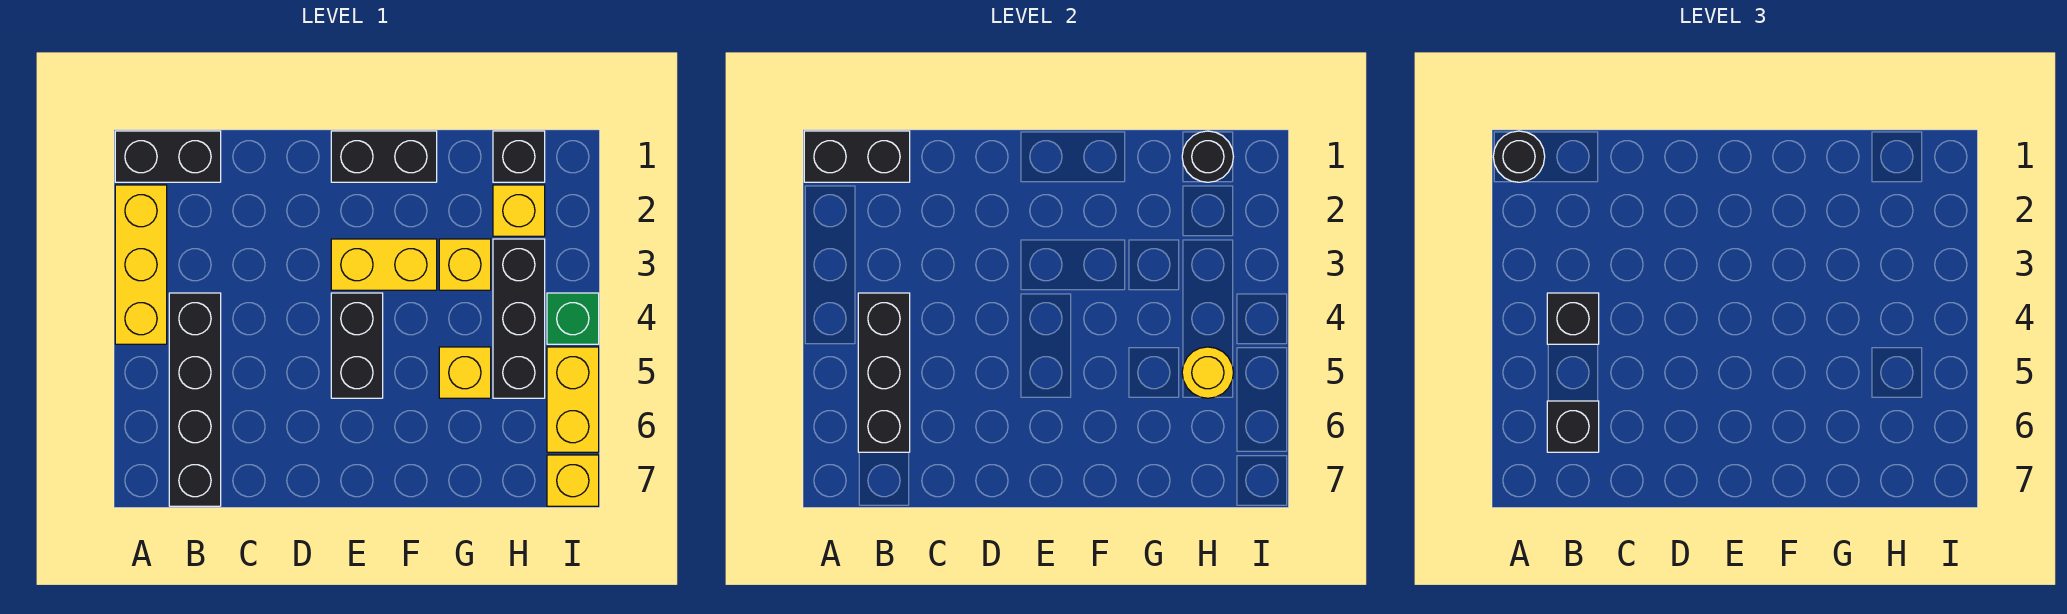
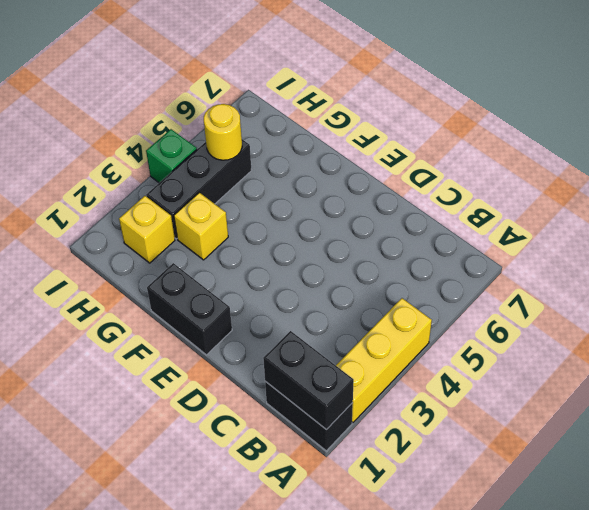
none -> black 1x4 brick [169,293,221,506]
none -> yellow 1x2 brick [331,239,437,290]
none -> black 1x2 brick [331,293,383,398]

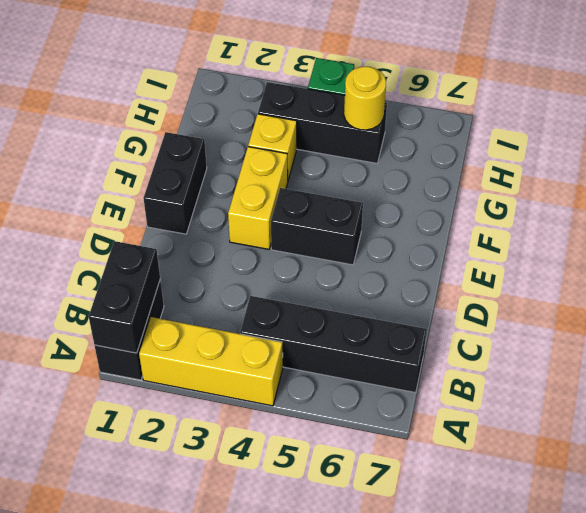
none -> yellow 1x1 brick [439,347,491,398]
none -> black 1x1 brick [493,131,545,182]
none -> yellow 1x1 brick [493,185,545,236]

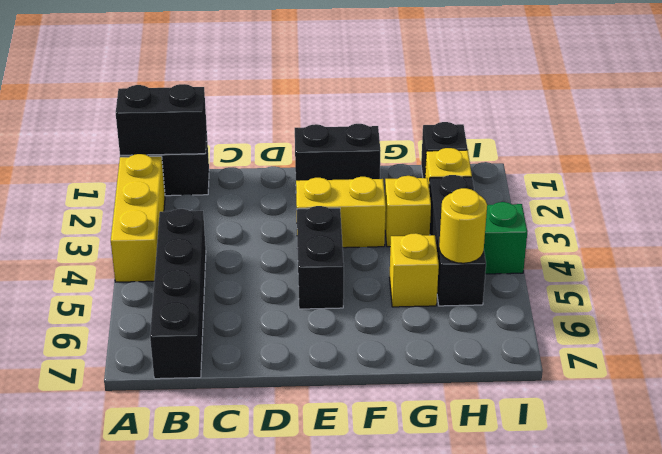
none -> yellow 1x2 brick [547,347,599,452]
none -> yellow 1x1 brick [547,455,599,506]
none -> black 1x3 brick [858,293,910,452]

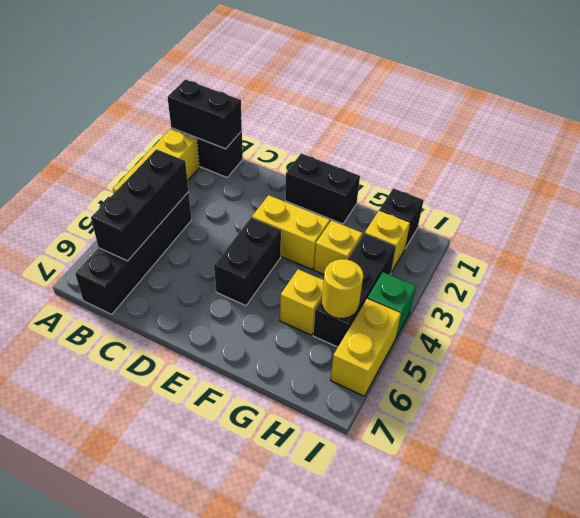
none -> yellow 1x1 brick [547,455,599,506]
none -> black 1x1 round brick [1182,131,1233,182]
none -> black 1x1 round brick [1493,131,1545,182]

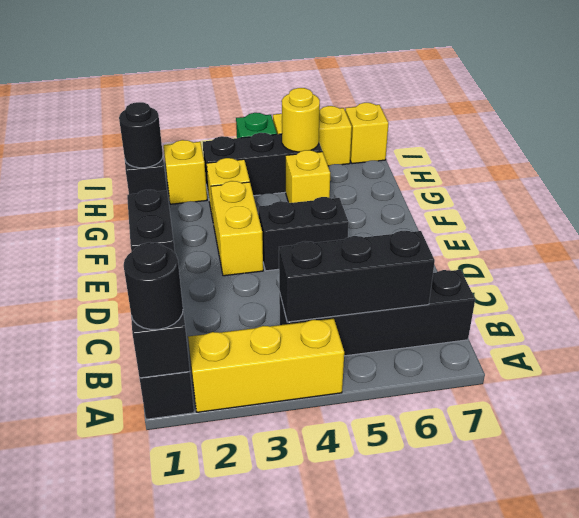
none -> black 1x1 brick [1547,293,1599,344]
none -> black 1x1 brick [1547,401,1599,452]

